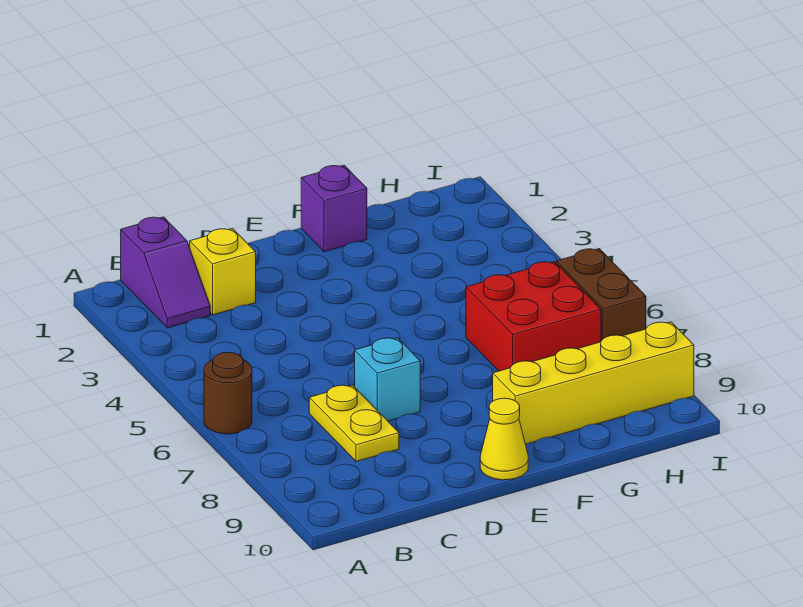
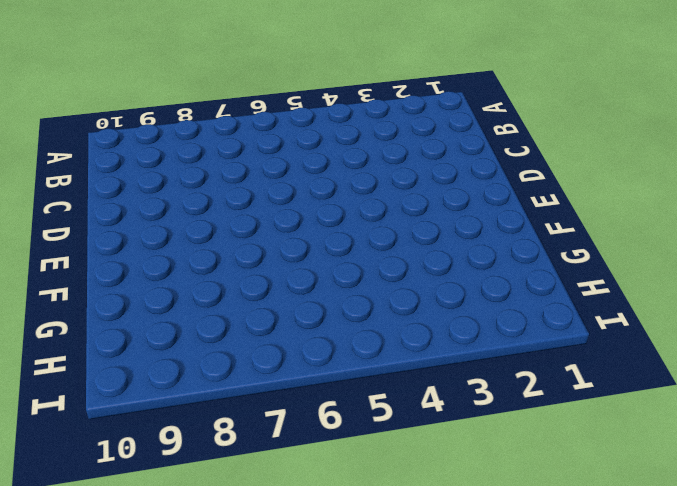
none -> brown 1x1 round brick [204,352,252,434]
none -> purple 1x2 slope [121,217,210,328]

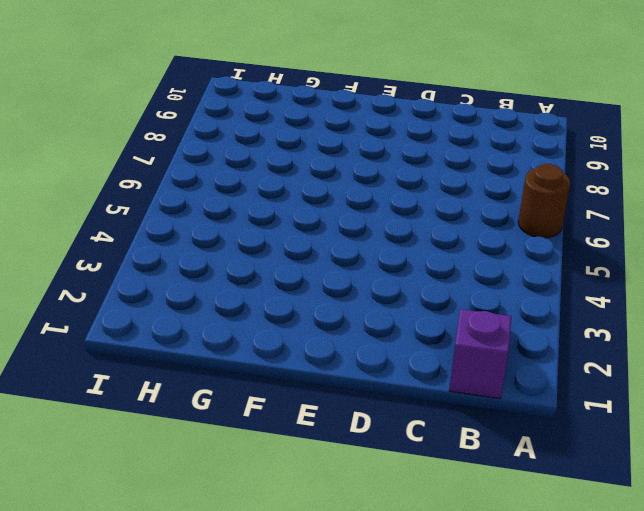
none -> yellow 1x1 brick [190,229,256,315]
none -> yellow 1x2 plate [309,385,399,462]

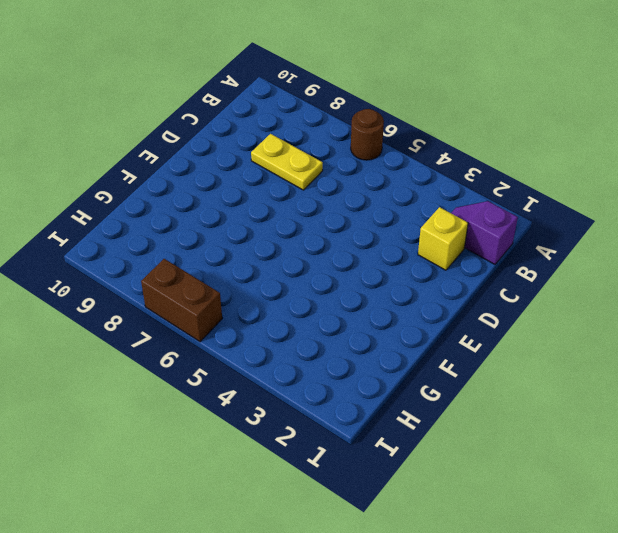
none -> cyan 1x1 brick [355,338,420,421]
none -> yellow 1x1 cone [480,398,528,480]

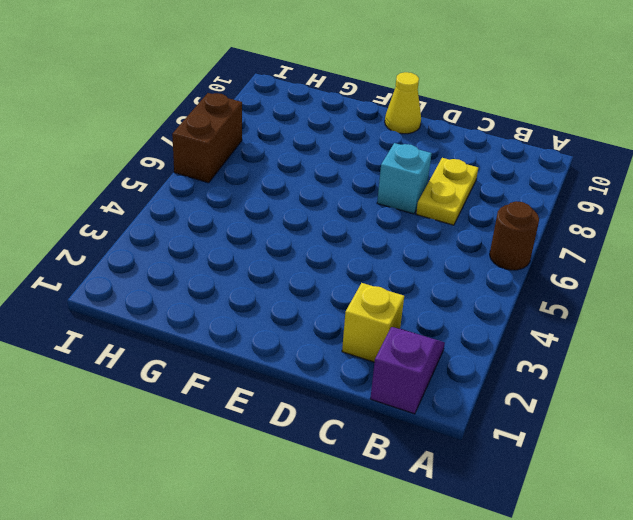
none -> purple 1x1 brick [301,165,367,252]
none -> yellow 1x4 brick [493,322,694,444]

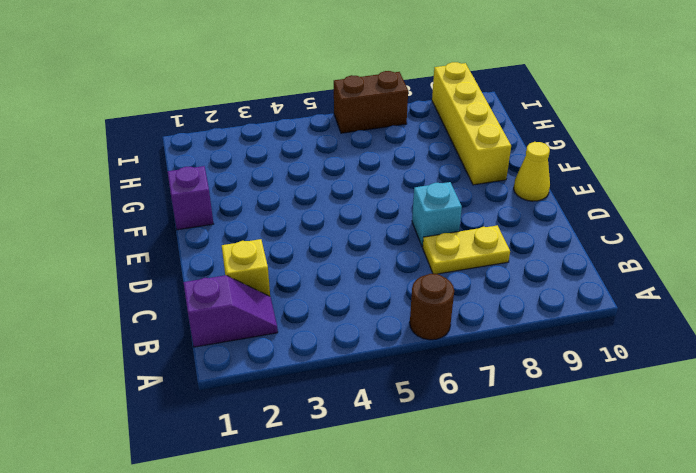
none -> red 2x2 brick [466,262,601,371]

